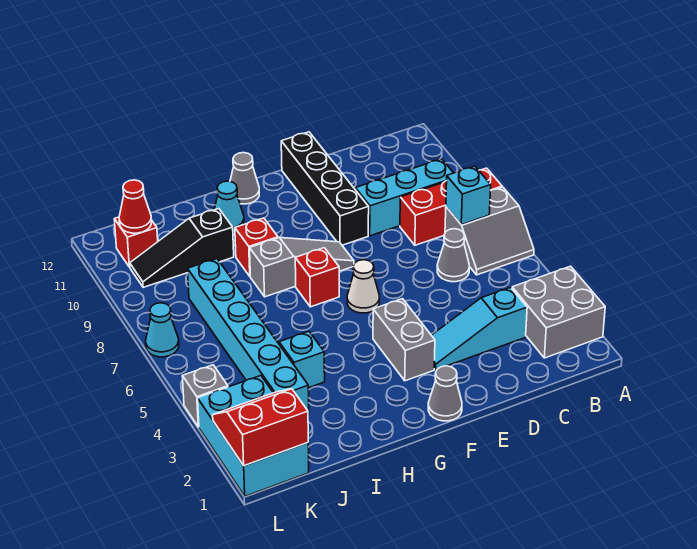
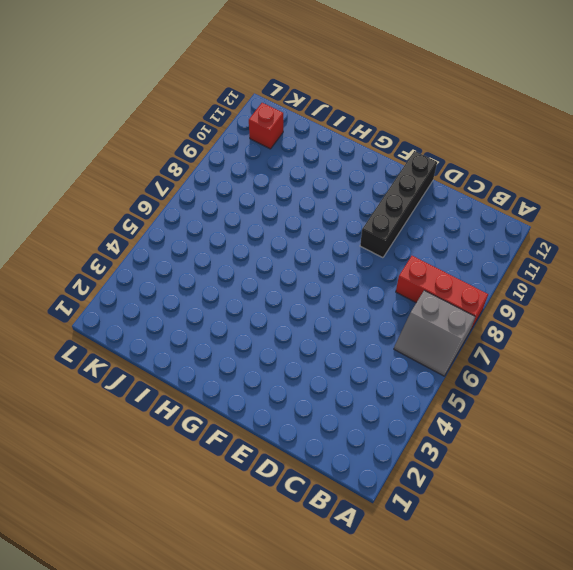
none -> grey 2x2 brick [512,266,605,358]
none -> cyan 1x3 brick [355,159,453,236]
none -> cyan 1x3 slope [431,287,527,370]

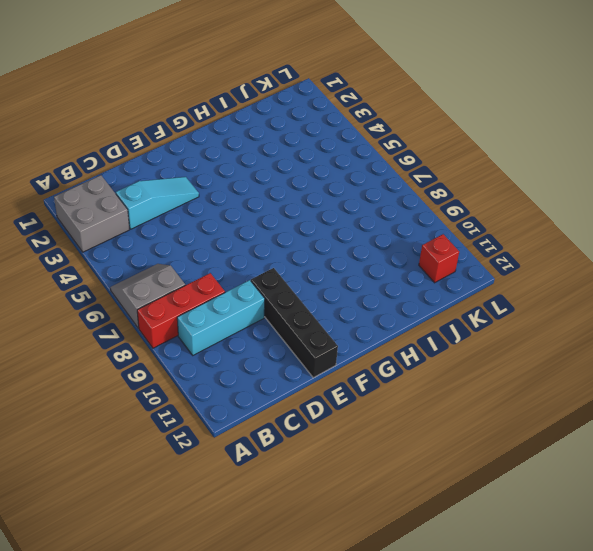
none -> grey 1x1 cone [437,229,469,282]
none -> grey 1x1 cone [428,366,462,421]
none -> grey 1x2 brick [373,299,435,381]

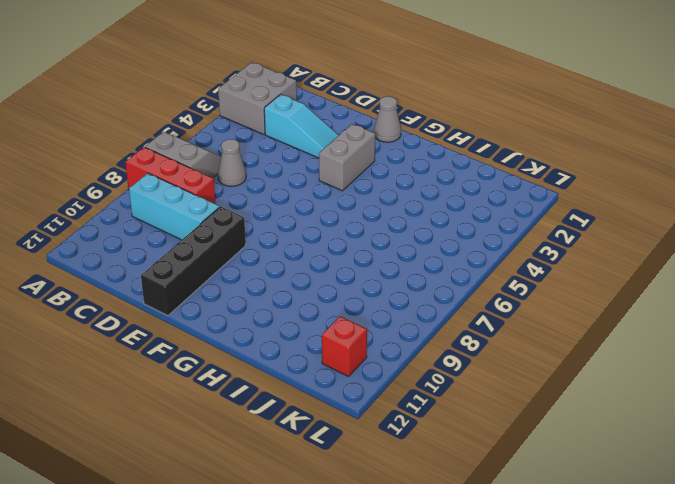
none -> white 1x1 cone [347,260,380,313]
none -> grey 1x3 slope [250,238,354,297]
none -> red 1x1 brick [295,248,339,307]

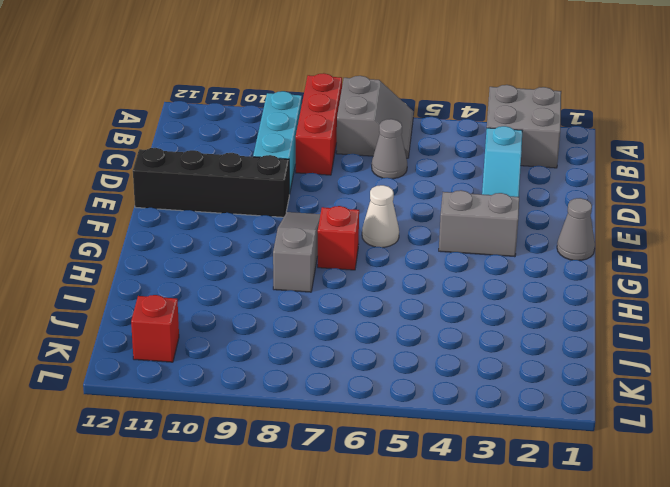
none -> grey 1x1 cone [230,153,259,204]
none -> red 1x1 brick [235,218,278,276]
none -> cyan 1x1 cone [214,181,244,233]

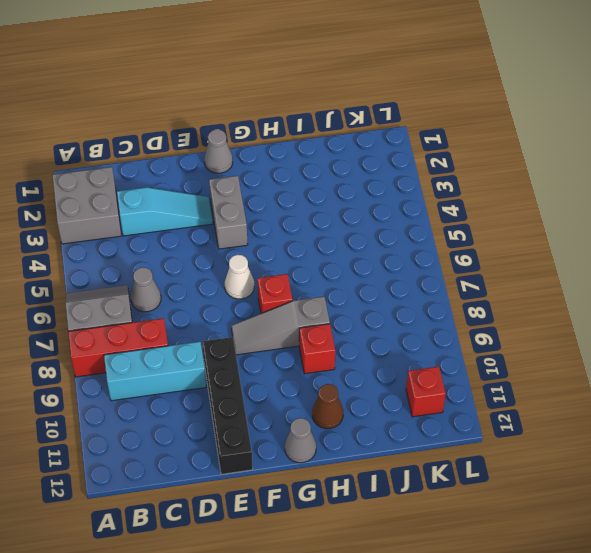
brown 1x1 cone [312,384,343,429] -> cyan 1x1 cone [214,181,244,233]
none -> cyan 1x1 brick [279,331,325,388]
none -> black 1x3 slope [130,209,234,287]
none -> cyan 1x6 brick [188,259,309,415]

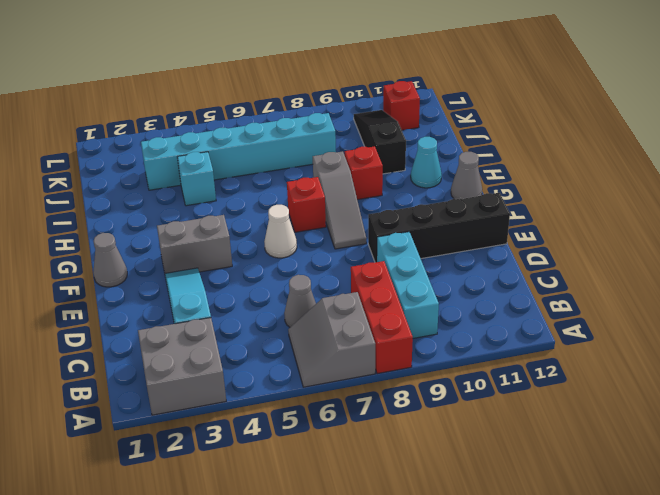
none -> cyan 2x3 brick [198,376,309,496]
none -> grey 1x1 brick [182,365,228,427]
none -> cyan 1x1 cone [146,303,179,357]

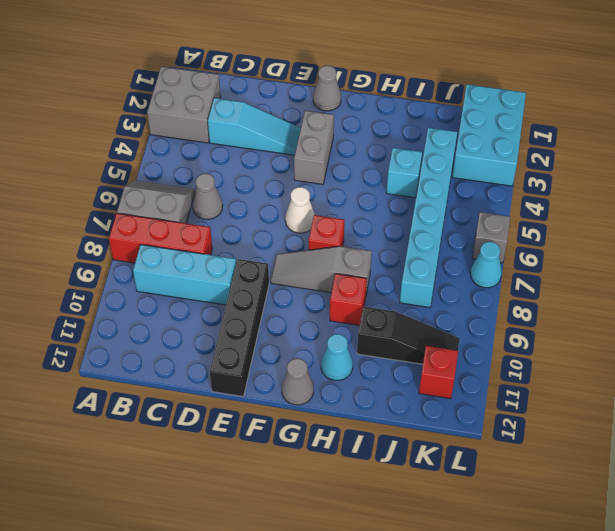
grey 1x1 brick [473,212,510,263] -> grey 1x1 brick moved to [182,365,228,427]
none -> cyan 1x1 brick [446,166,491,225]
none -> red 2x2 slope [213,389,308,466]
none -> red 1x1 cone [119,180,152,233]

